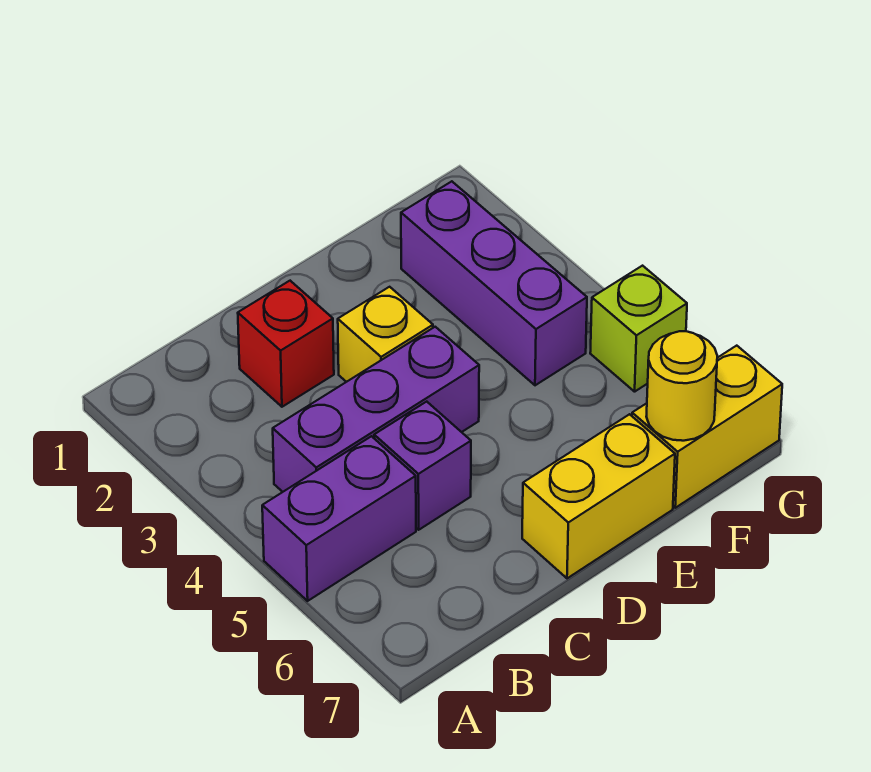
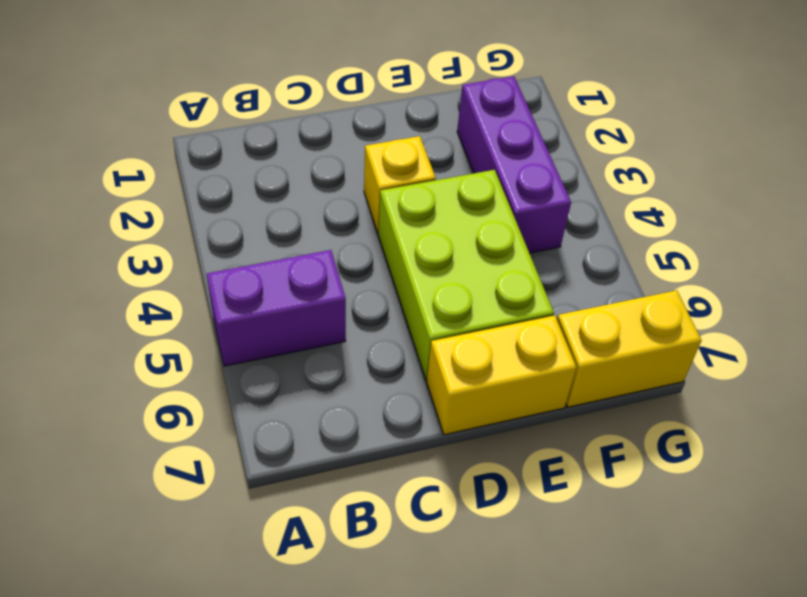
lime 2x3 brick [378,170,554,380] -> purple 1x3 brick [273,327,479,492]
none -> red 1x1 brick [238,281,334,407]
none -> purple 1x1 brick [374,402,471,530]

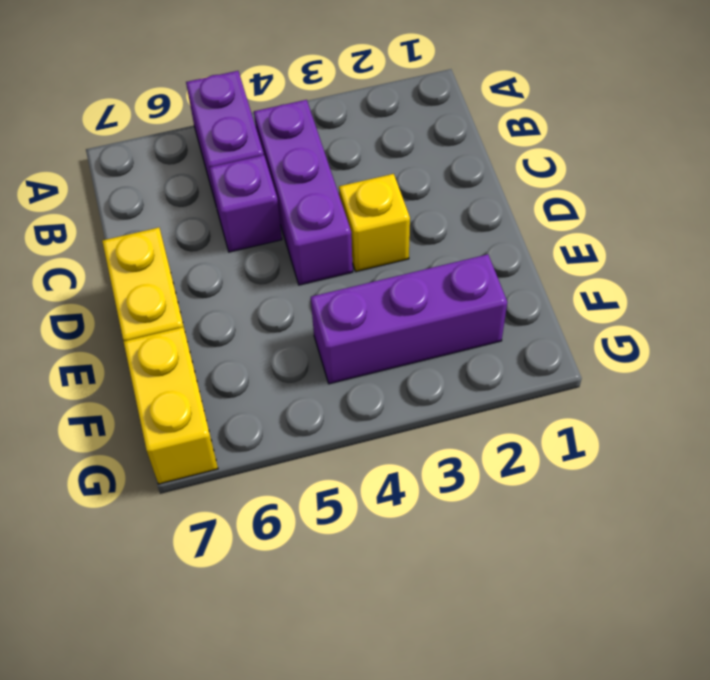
none -> red 1x1 brick [238,281,334,407]
none -> lime 1x1 brick [590,266,687,392]

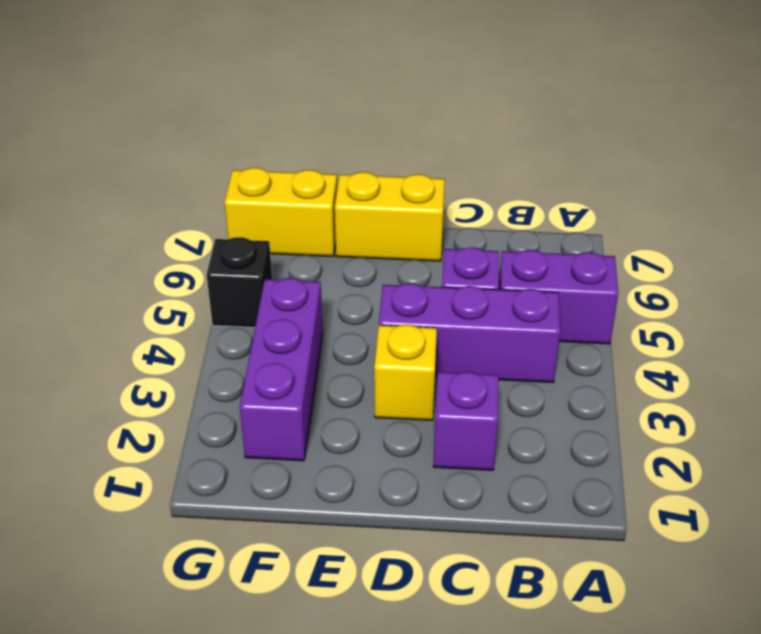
purple 1x1 brick [433,372,498,470] -> red 1x1 brick [238,281,334,407]
black 1x1 brick [207,237,272,327] -> lime 1x1 brick [590,266,687,392]
none -> yellow 1x1 round brick [646,331,717,441]

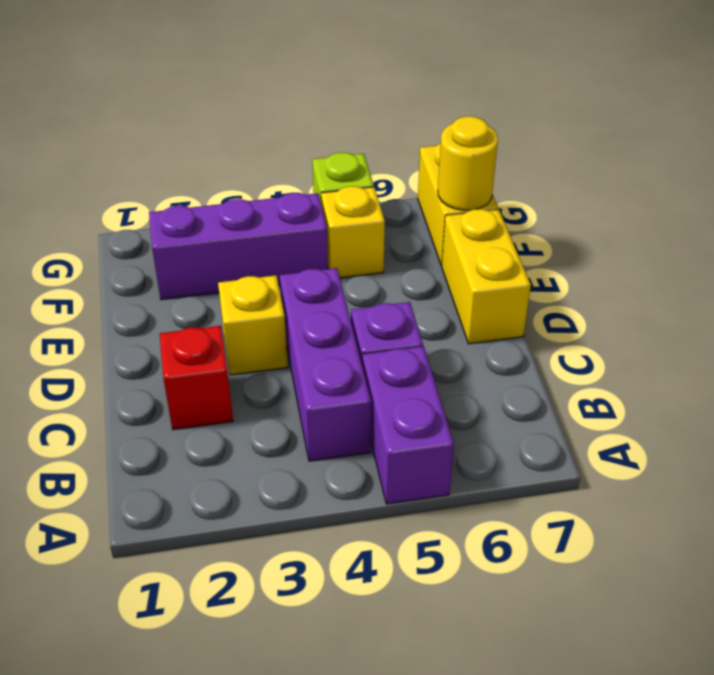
yellow 1x1 brick [321,186,385,278] -> none

